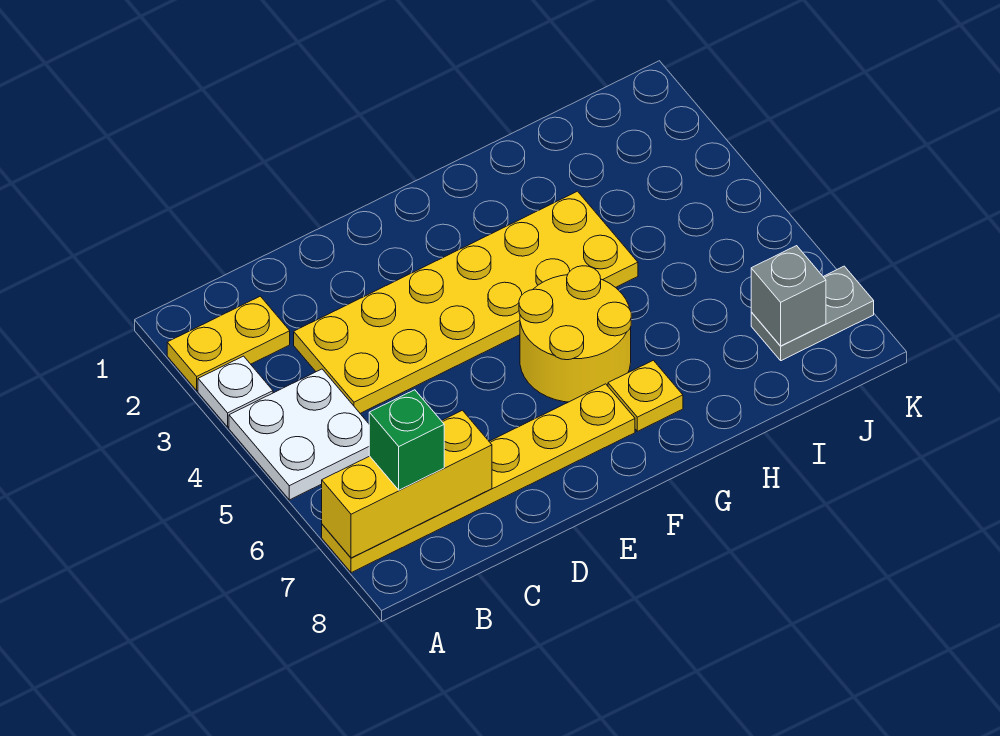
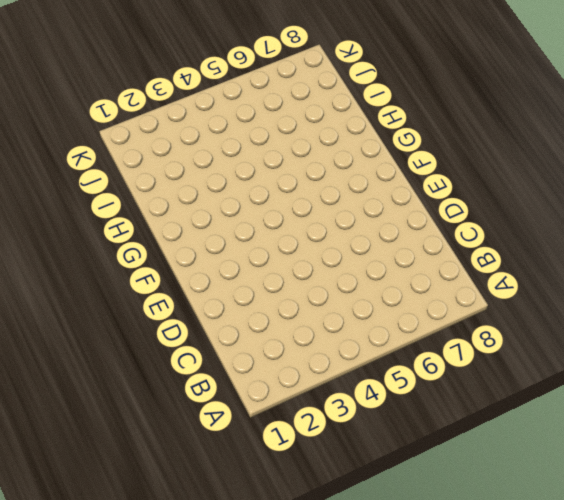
none -> yellow 1x2 plate [167,296,290,391]
none -> white 1x1 plate [198,356,273,427]

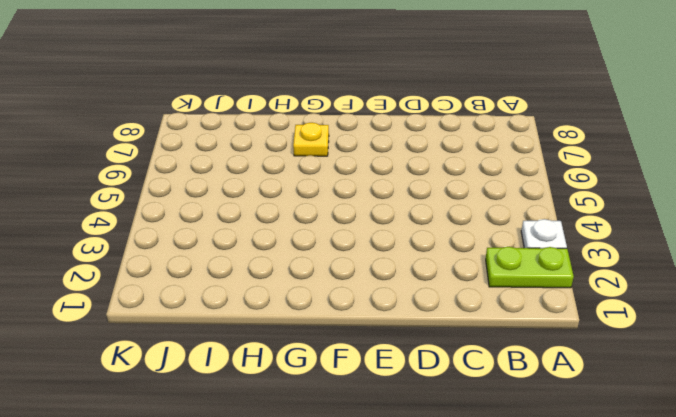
lime 1x2 plate [486,247,574,288] -> yellow 1x2 plate [167,296,290,391]
none -> white 2x2 plate [229,369,369,500]
none -> yellow 1x6 plate [322,384,635,573]

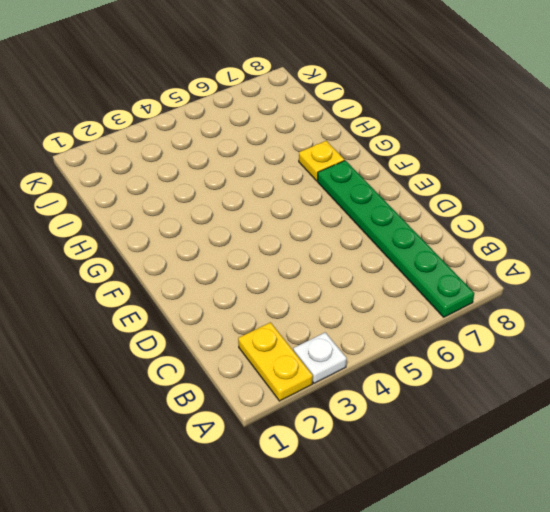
green 1x6 plate [317,160,474,317] -> yellow 1x6 plate [322,384,635,573]
none -> white 2x2 plate [229,369,369,500]
none -> yellow 2x6 plate [294,191,638,413]

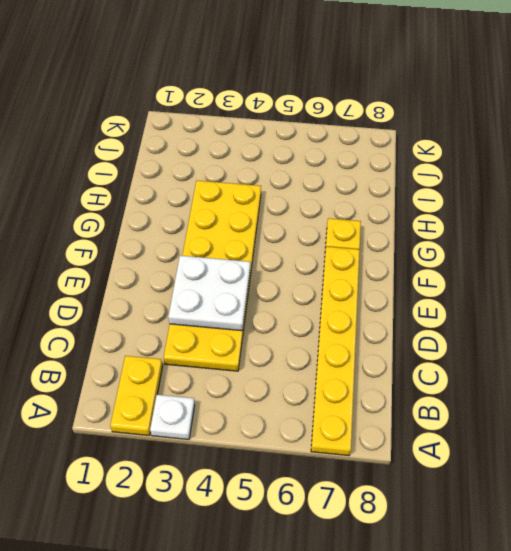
white 2x2 plate [168,256,250,331] -> white 2x2 plate moved to [229,369,369,500]
none -> yellow 2x2 round brick [519,266,631,402]
none -> grey 1x2 plate [751,266,874,361]

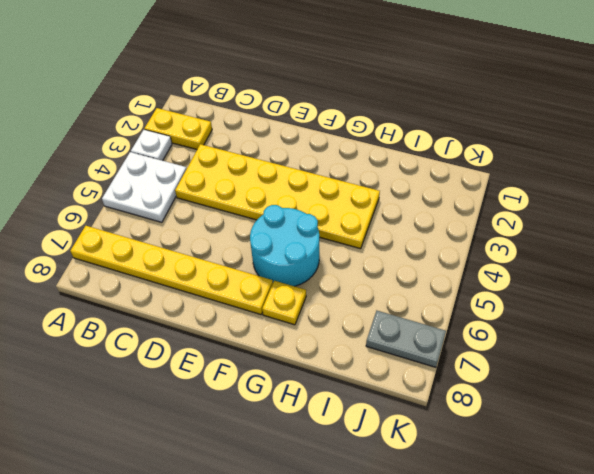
cyan 2x2 round brick [250,205,319,286] -> yellow 2x2 round brick [519,266,631,402]
none -> yellow 1x3 brick [322,410,492,558]
none -> grey 1x1 brick [751,246,826,346]

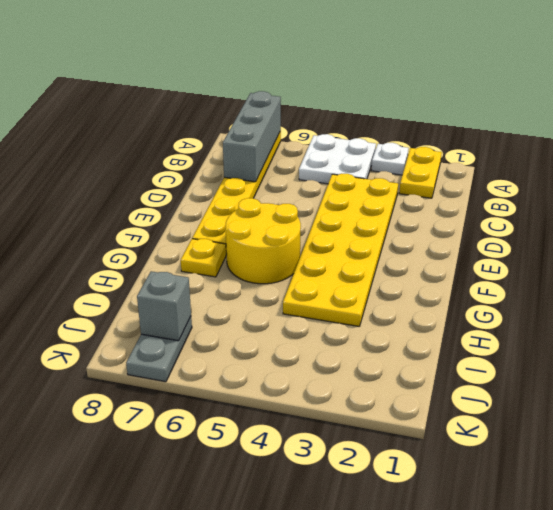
grey 1x3 brick [223,91,281,182] -> yellow 1x3 brick [322,410,492,558]
none -> green 1x1 brick [369,390,444,490]

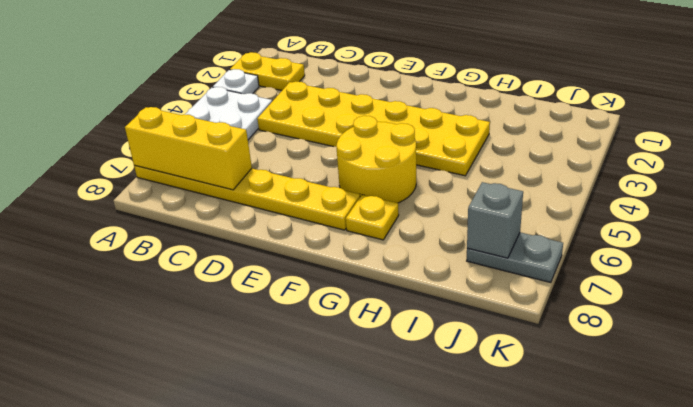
none -> green 1x1 brick [369,390,444,490]

